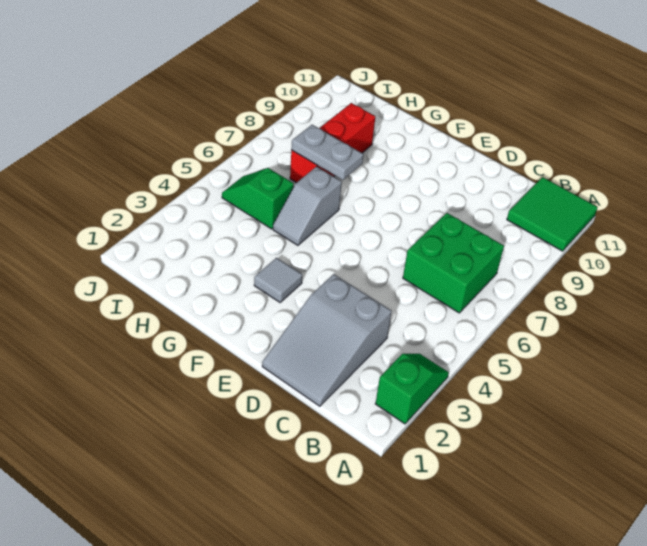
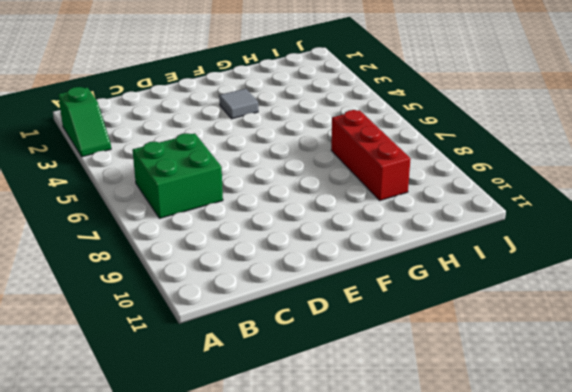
none -> green 2x2 tile [507,177,598,251]
none -> grey 2x3 slope [262,274,392,406]

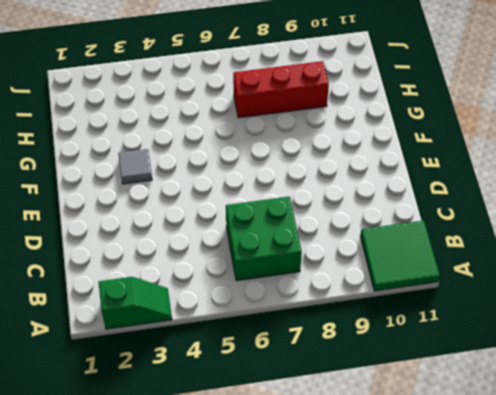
none -> grey 2x3 slope [262,274,392,406]
none -> grey 1x2 slope [273,167,342,245]

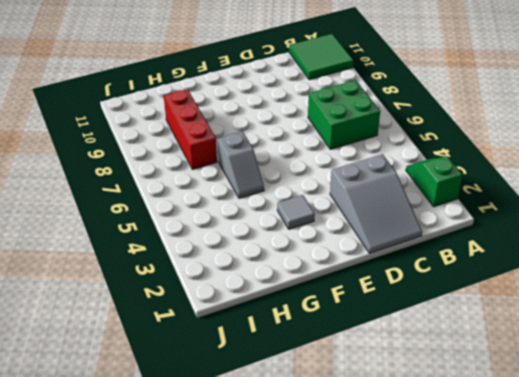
none -> green 1x2 slope [222,168,294,229]
none -> grey 1x2 plate [291,125,363,180]

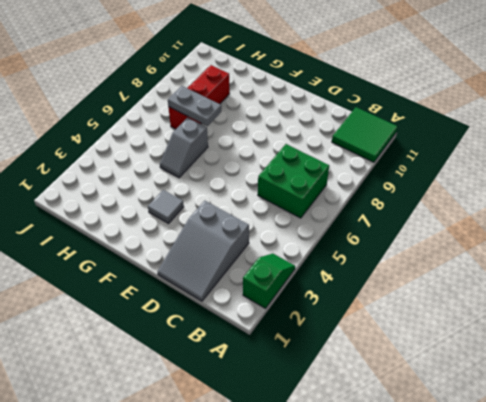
none -> green 1x2 slope [222,168,294,229]

